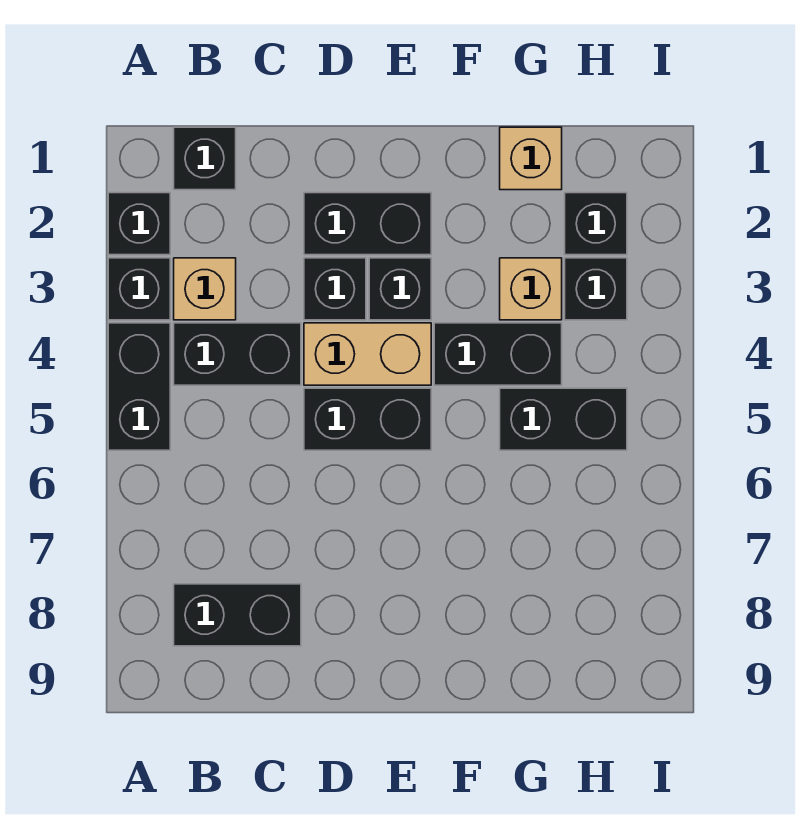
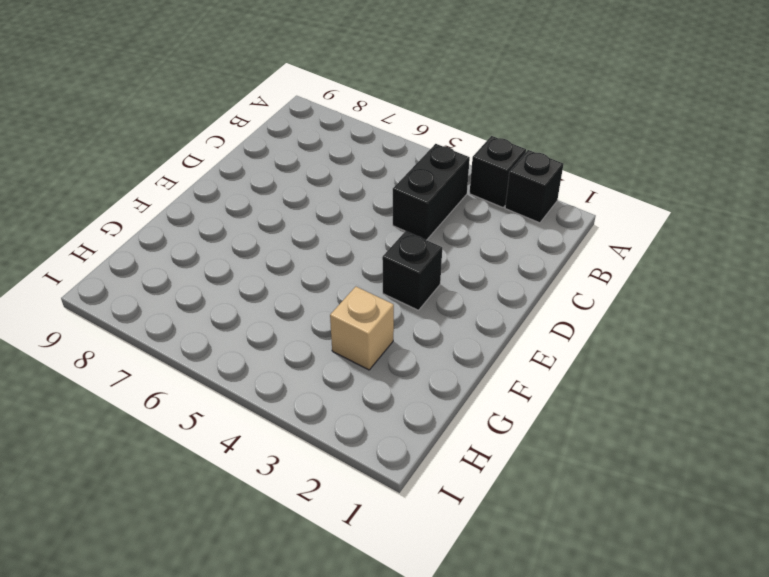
none -> black 1x2 brick [108,323,170,450]
none -> black 1x1 brick [174,127,236,190]
none -> tan 1x1 brick [174,258,236,320]

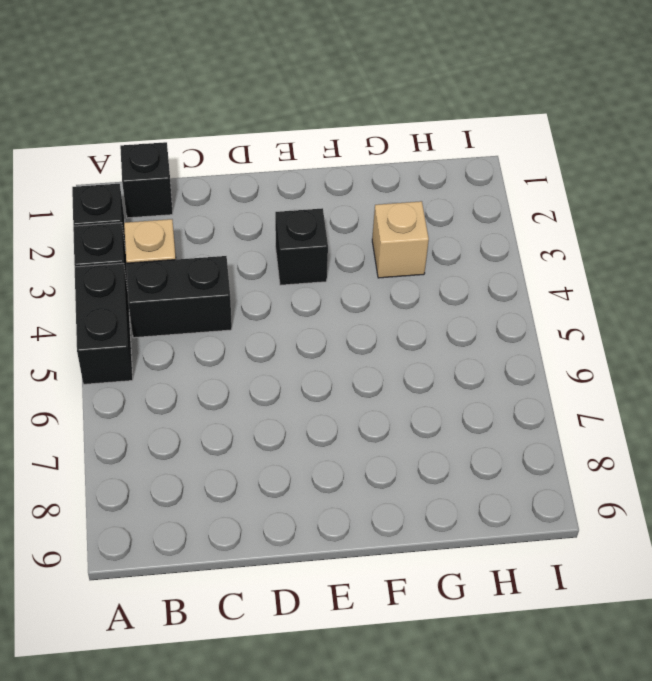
none -> black 1x2 brick [174,584,301,646]
none -> black 1x2 brick [304,193,431,255]
none -> black 1x1 brick [304,258,366,320]

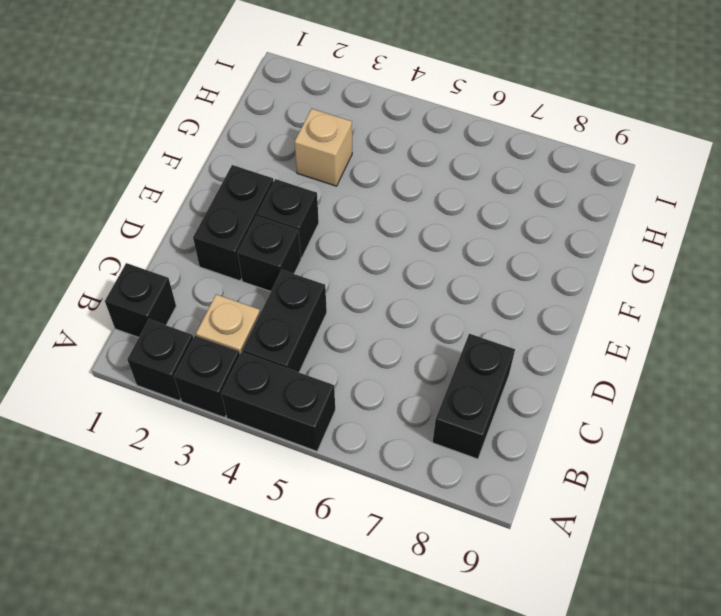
none -> tan 1x2 brick [304,323,431,385]
none -> black 1x2 brick [304,388,431,450]
none -> black 1x2 brick [434,323,562,385]

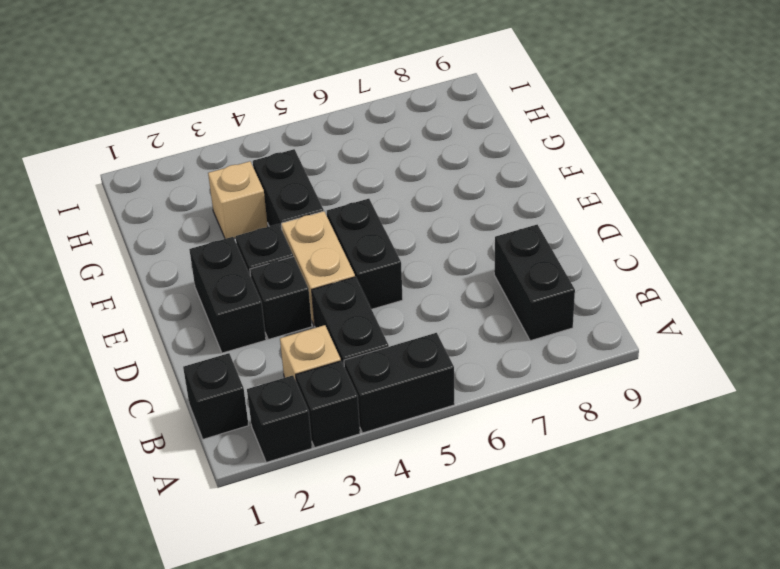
none -> tan 1x1 brick [500,127,562,190]
none -> black 1x2 brick [500,388,627,450]
none -> black 1x1 brick [565,193,627,255]

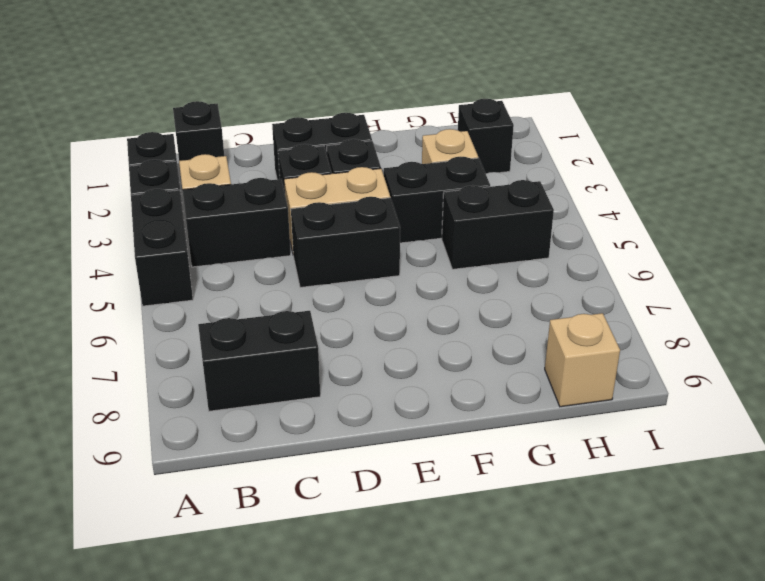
tan 1x1 brick [545,313,620,407] -> tan 1x1 brick moved to [500,127,562,190]
none -> black 1x1 brick [565,258,627,320]

